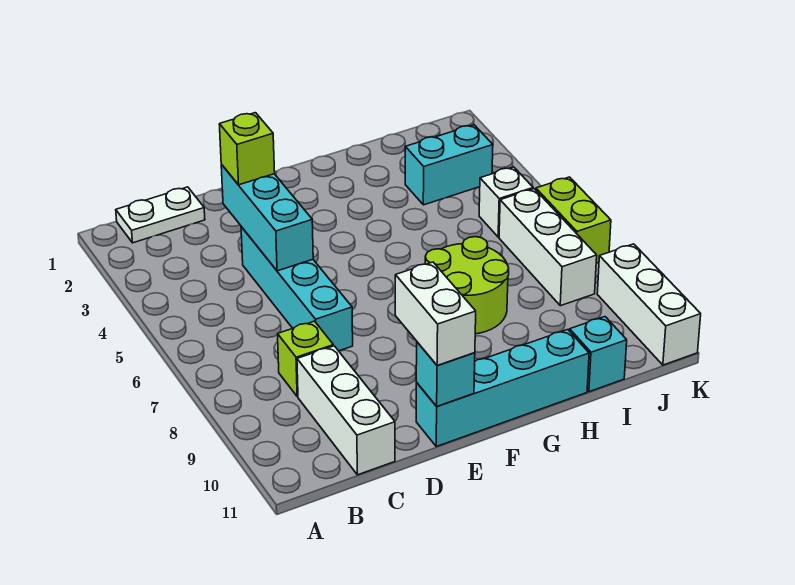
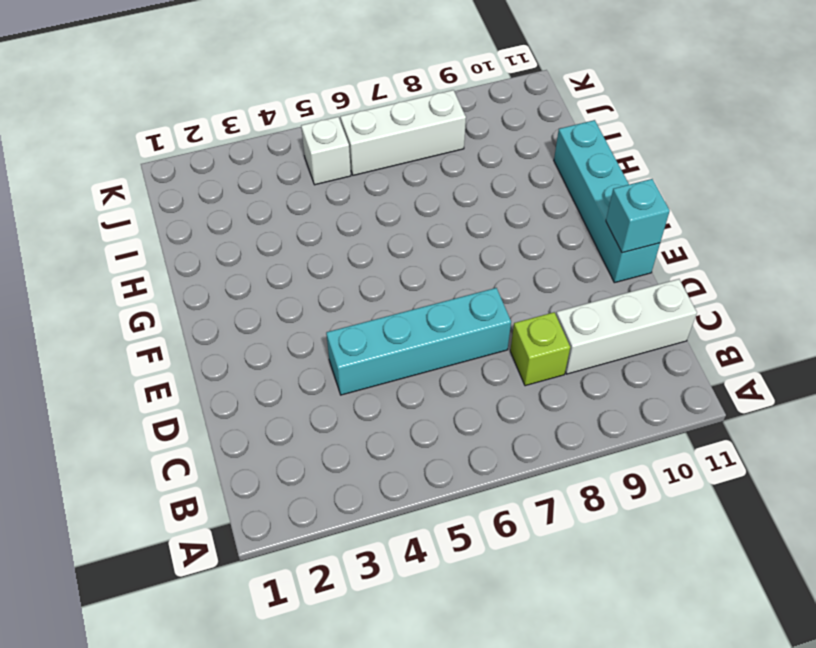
none -> white 1x2 plate [116,187,205,243]
none -> lime 2x2 round brick [425,237,509,334]
none -> cyan 1x2 brick [405,125,493,205]

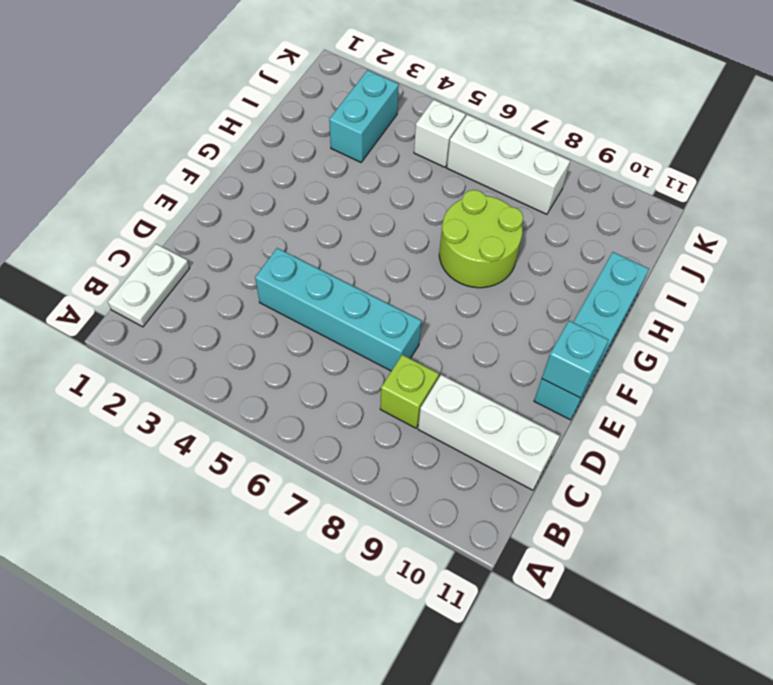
none -> cyan 1x1 brick [570,317,627,392]
none -> lime 1x2 brick [536,177,611,263]
none -> white 1x3 brick [597,244,701,365]

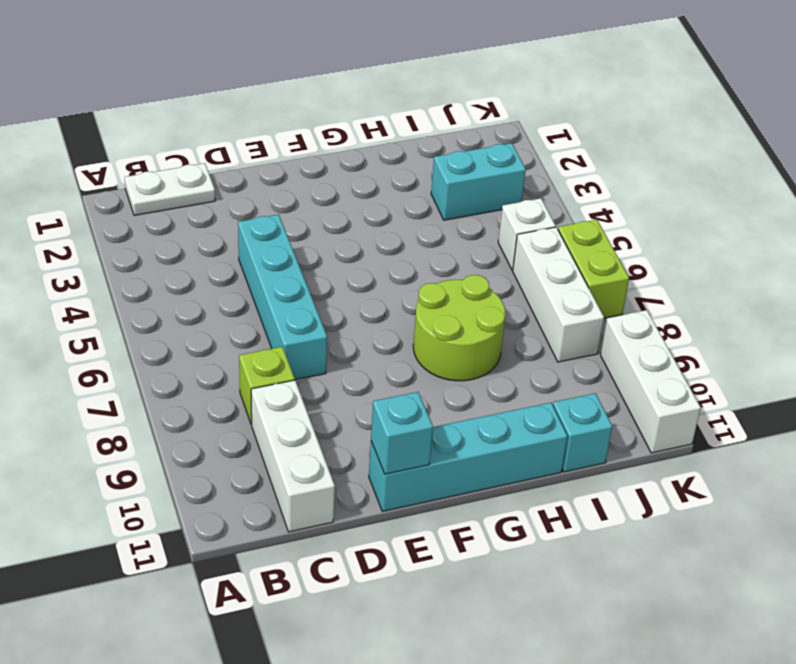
none -> cyan 1x3 brick [221,164,313,271]
none -> lime 1x1 brick [219,113,275,185]
none -> white 1x2 brick [395,262,476,366]

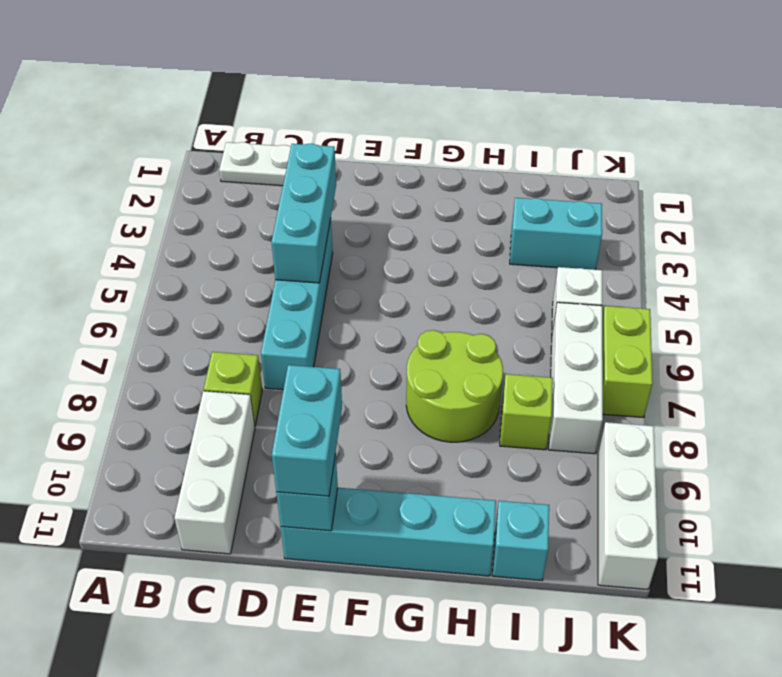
cyan 1x2 brick [272,365,342,496] -> white 1x2 brick [395,262,476,366]
lime 1x1 brick [500,374,553,450] -> lime 1x1 brick moved to [219,113,275,185]

